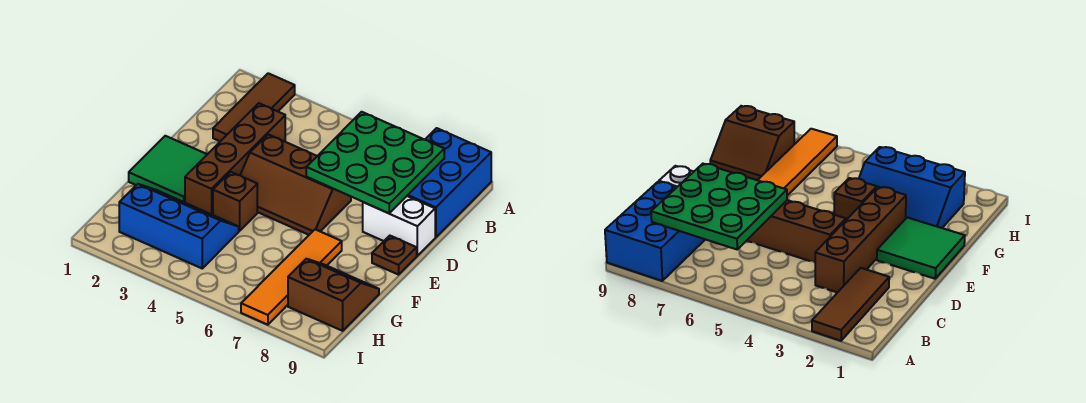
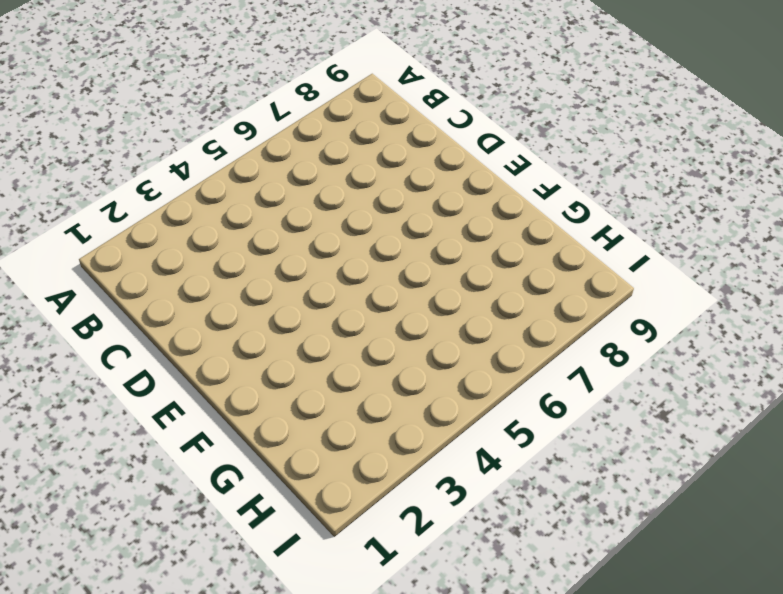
none -> brown 1x3 tile [213,73,295,141]
none -> blue 2x3 brick [407,128,491,237]
none -> brown 1x4 brick [185,103,285,215]

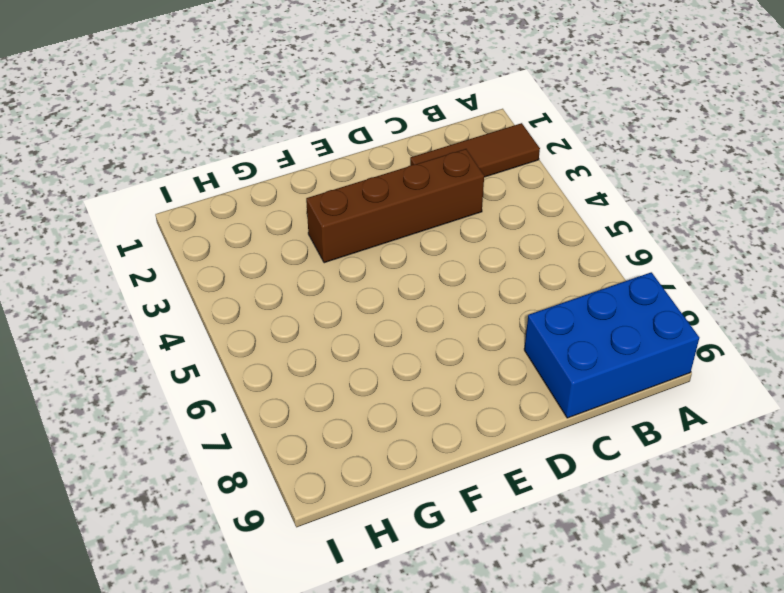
none -> brown 2x3 slope [240,134,351,235]
none -> white 1x2 brick [363,196,435,256]
none -> green 2x2 tile [129,136,207,202]

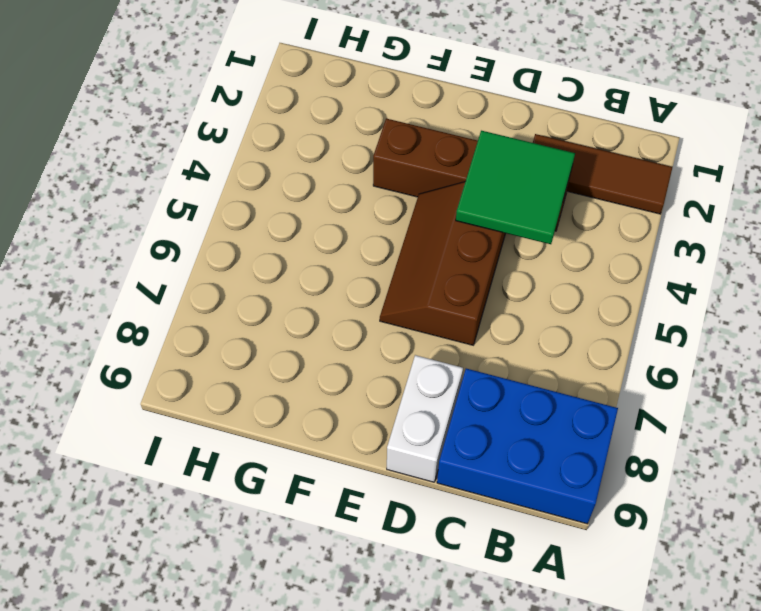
green 2x2 tile [456,131,575,244] -> green 2x2 tile moved to [129,136,207,202]
none -> brown 1x1 plate [372,236,417,275]
none -> brown 1x1 brick [213,172,257,231]
none -> orange 1x4 tile [241,229,342,325]

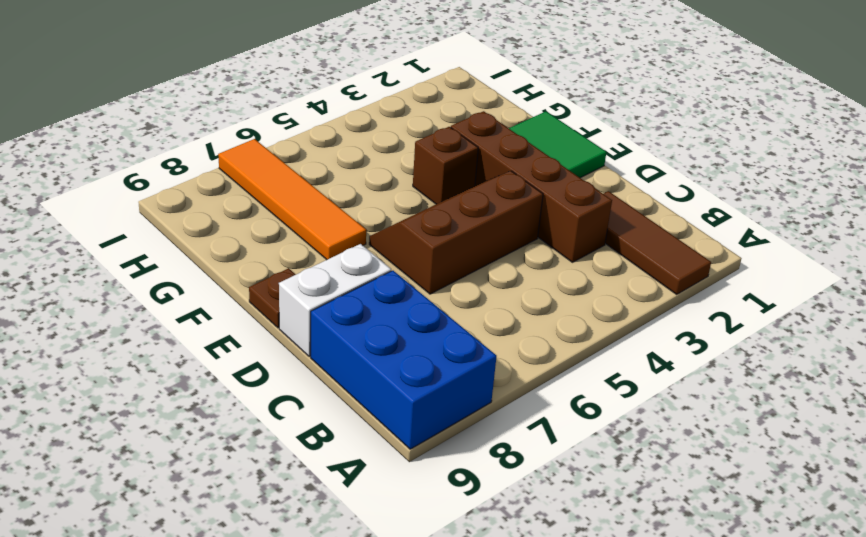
none -> blue 2x3 slope [119,184,239,268]
none -> brown 2x2 slope [288,259,379,331]
none -> green 3x3 plate [306,112,444,213]

